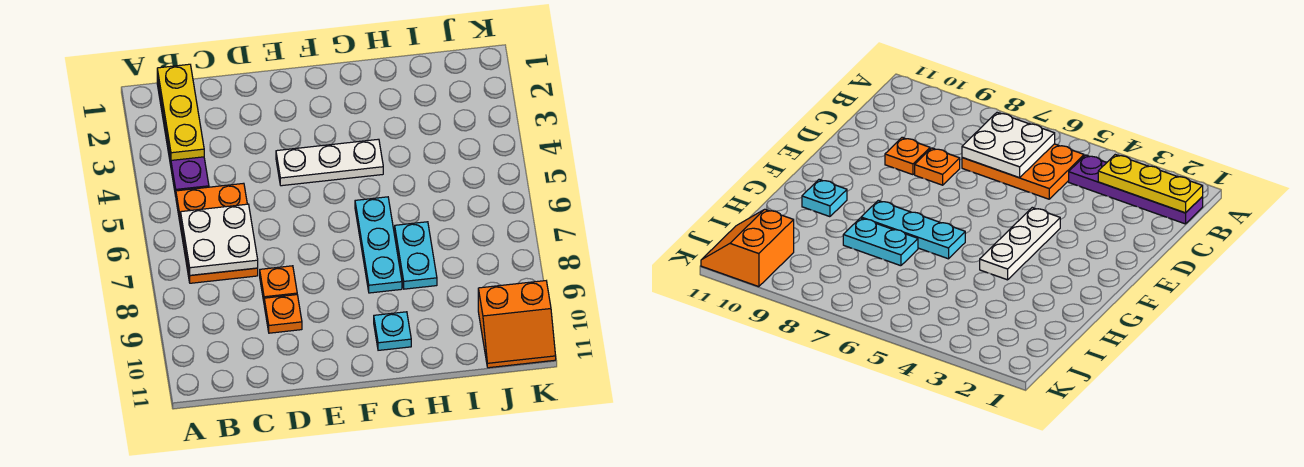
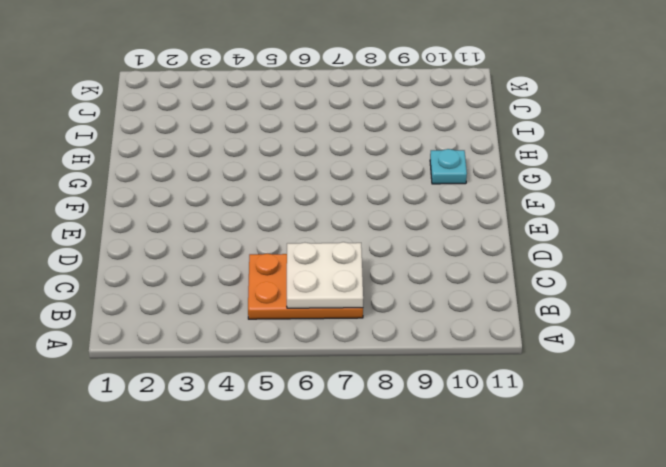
none -> purple 1x4 plate [157,78,209,196]
none -> orange 1x1 plate [260,266,297,301]

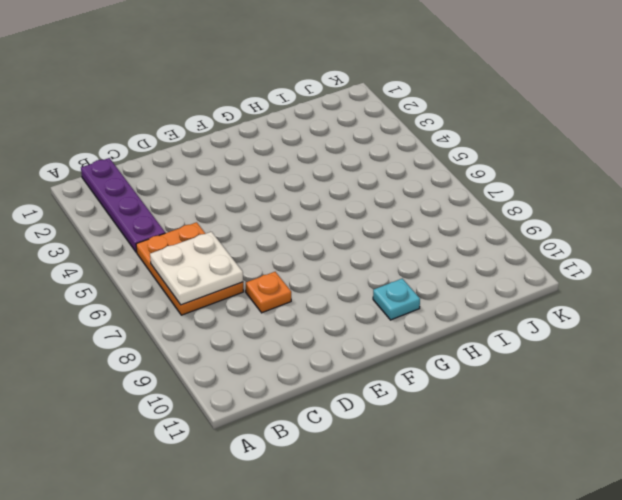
none -> orange 1x1 plate [264,295,302,333]
none -> white 1x3 plate [276,139,383,186]

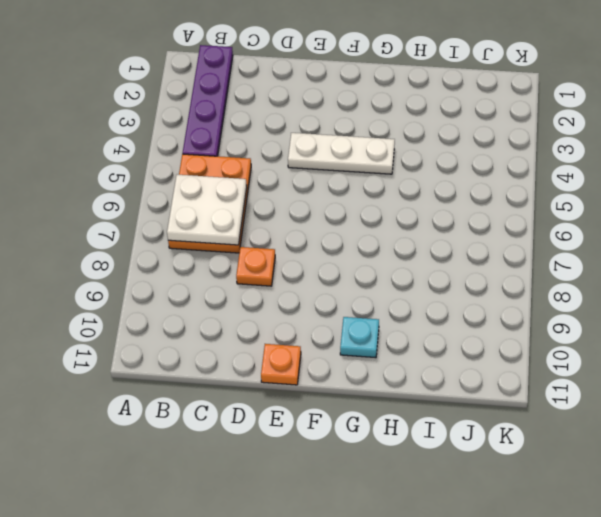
orange 1x1 plate [261,344,301,385] -> orange 1x1 plate moved to [264,295,302,333]
none -> cyan 1x3 plate [355,197,402,293]
none -> cyan 1x2 plate [395,222,437,289]

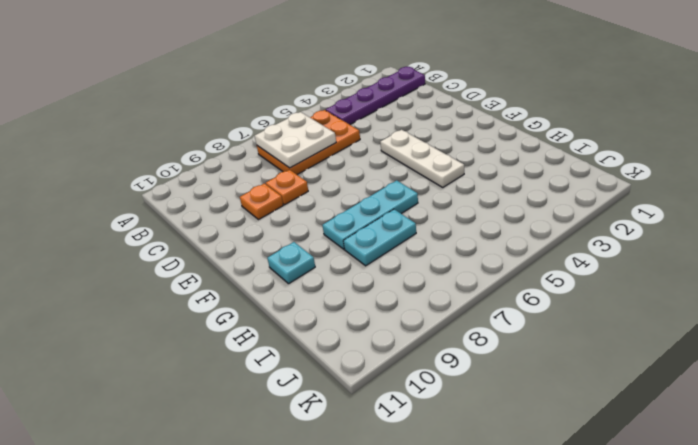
none -> orange 2x2 slope [478,281,556,368]
none -> yellow 1x3 plate [157,64,204,160]

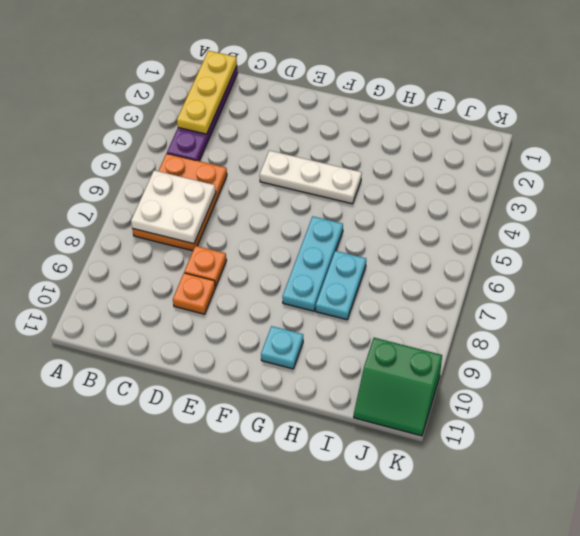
green 2x2 slope [354,338,442,436] -> orange 2x2 slope [478,281,556,368]

